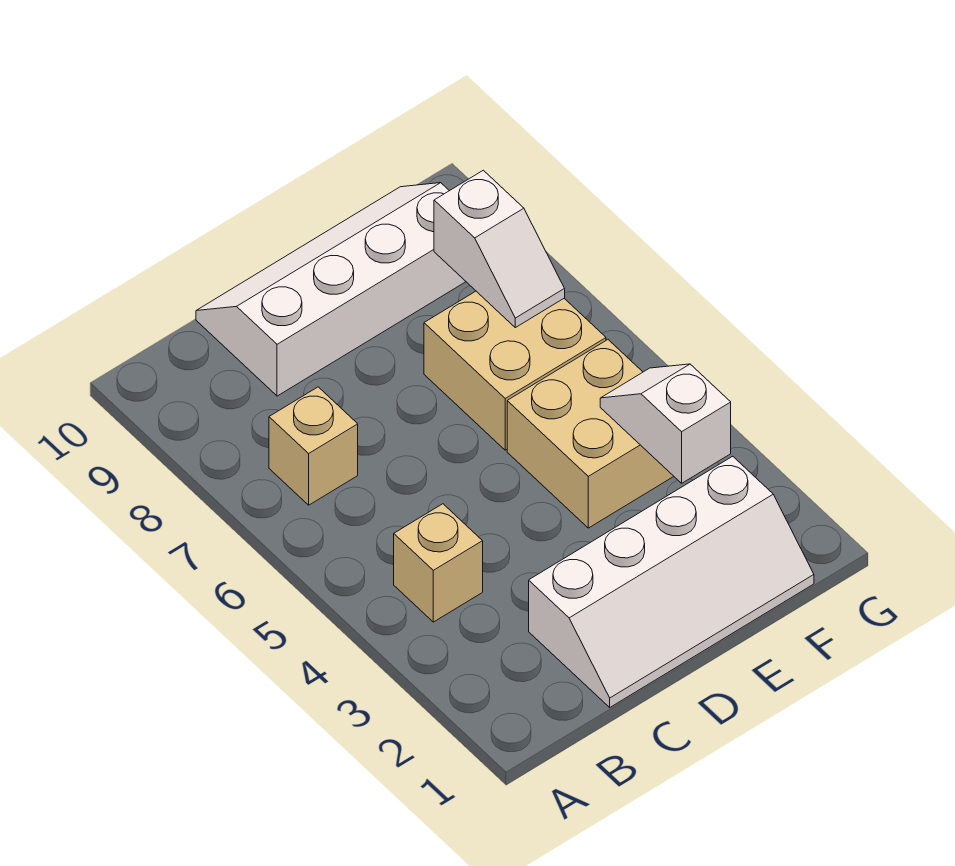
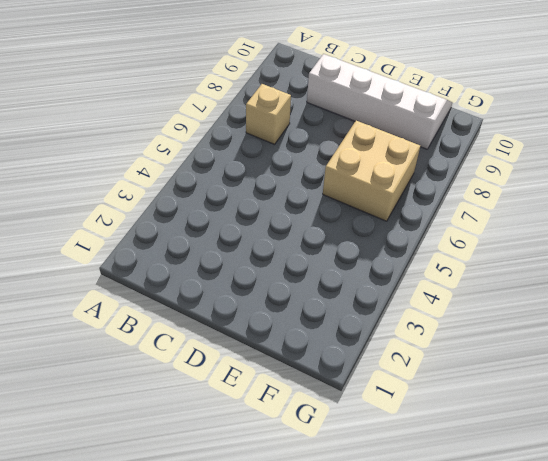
none -> tan 1x1 brick [394,504,483,622]
none -> white 2x4 slope [529,456,814,707]

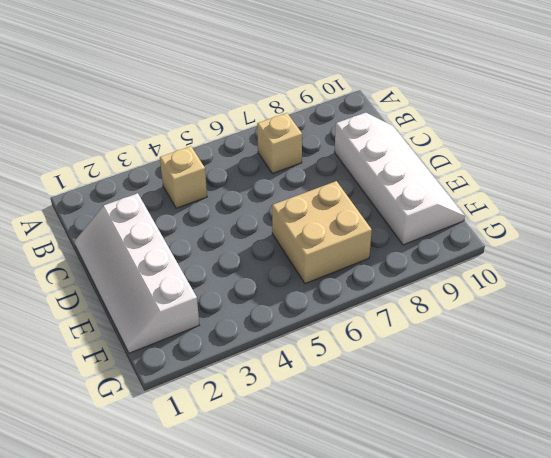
none -> tan 2x2 brick [507,340,674,528]
none -> white 1x2 slope [600,364,731,483]

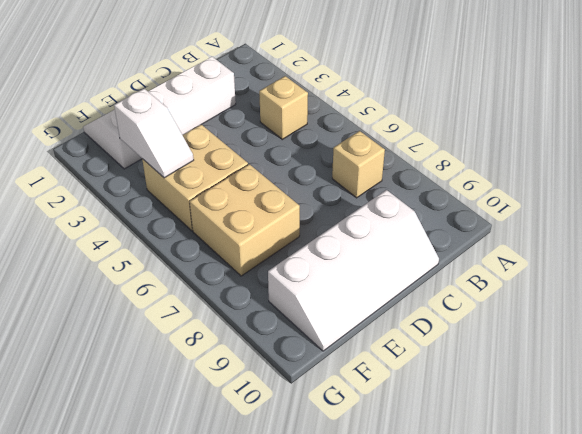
none -> white 1x2 slope [434,170,565,328]

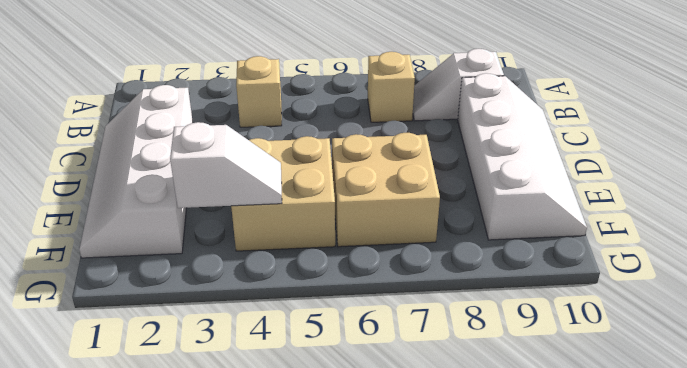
white 1x2 slope [413,49,504,121] -> white 1x2 slope moved to [434,170,565,328]

